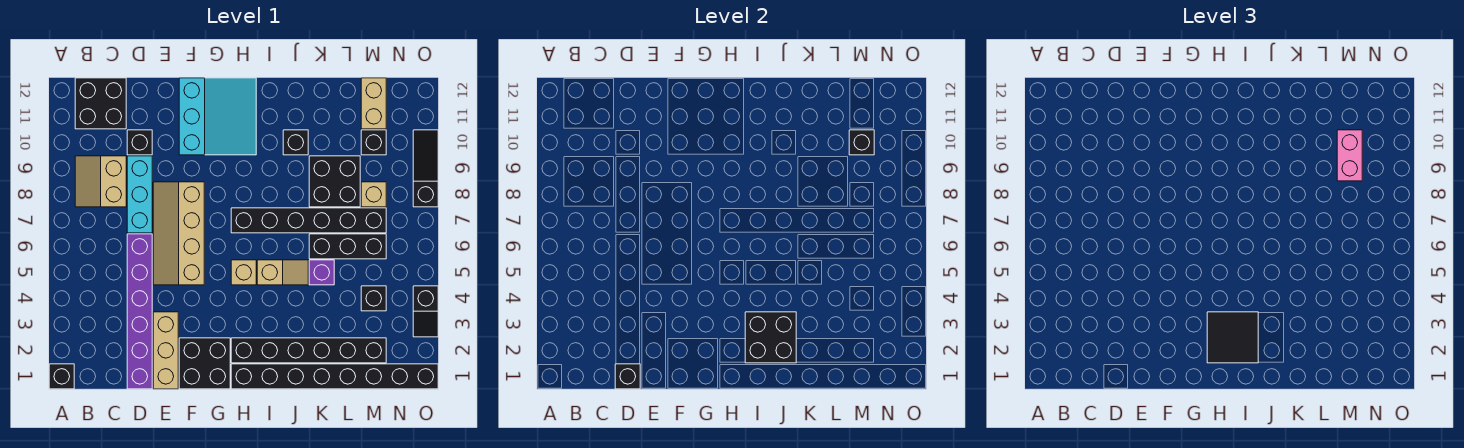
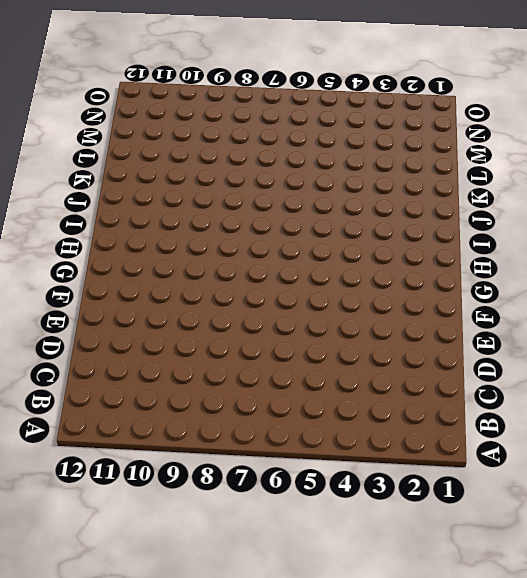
none -> black 1x1 brick [49,364,74,389]
none -> tan 2x2 slope [75,156,126,207]
none -> black 2x2 brick [75,78,126,129]
none -> purple 1x6 brick [127,234,152,389]

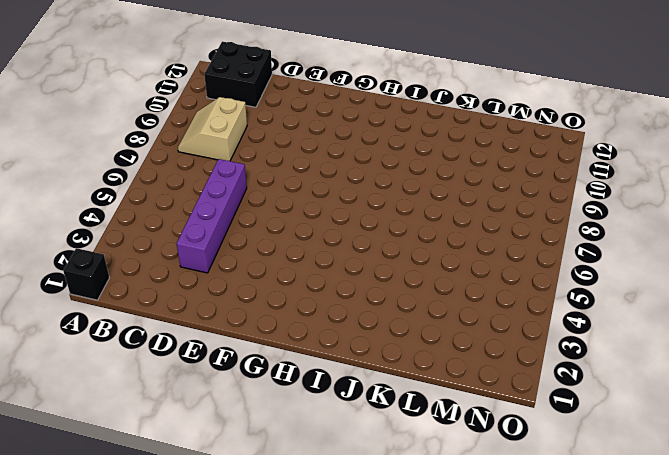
purple 1x4 brick [177,159,247,273] -> purple 1x6 brick [127,234,152,389]
none -> cyan 1x3 brick [127,156,152,233]
none -> black 1x1 brick [127,130,152,155]
none -> tan 1x3 brick [153,312,178,389]
none -> tan 2x4 slope [153,182,204,285]

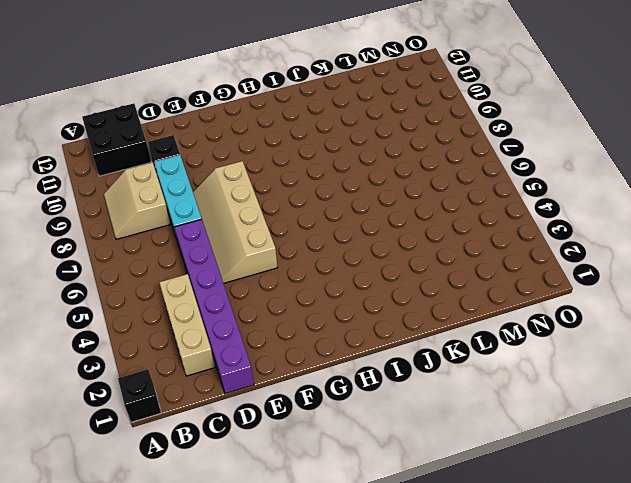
tan 1x3 brick [159,274,215,376] -> tan 1x3 brick moved to [153,312,178,389]
none -> black 2x2 brick [179,338,230,389]
none -> cyan 3x3 slope [179,78,256,155]
none -> black 1x8 brick [231,364,438,389]
none -> black 1x6 brick [231,338,386,363]

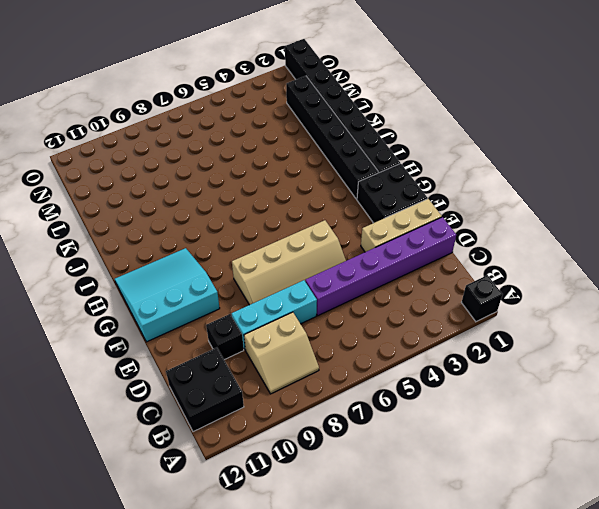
none -> tan 1x1 brick [231,260,256,285]
none -> black 1x6 brick [231,208,386,233]
none -> tan 1x2 slope [257,260,308,285]
none -> black 1x1 brick [283,130,308,155]

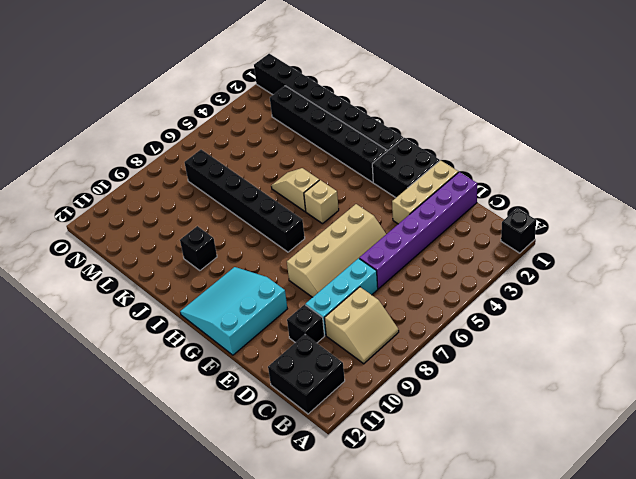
none -> purple 1x1 brick [309,260,334,285]
none -> black 1x3 brick [309,234,386,259]
none -> black 2x2 brick [309,156,360,207]
none -> black 1x1 brick [361,286,386,311]

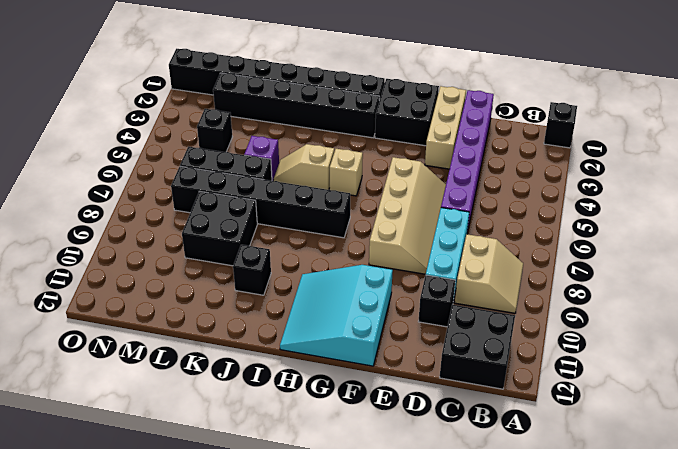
none -> tan 1x1 brick [361,182,386,207]
none -> black 1x1 brick [361,130,386,155]
none -> tan 1x2 brick [361,78,386,129]
none -> black 1x2 slope [413,286,438,337]

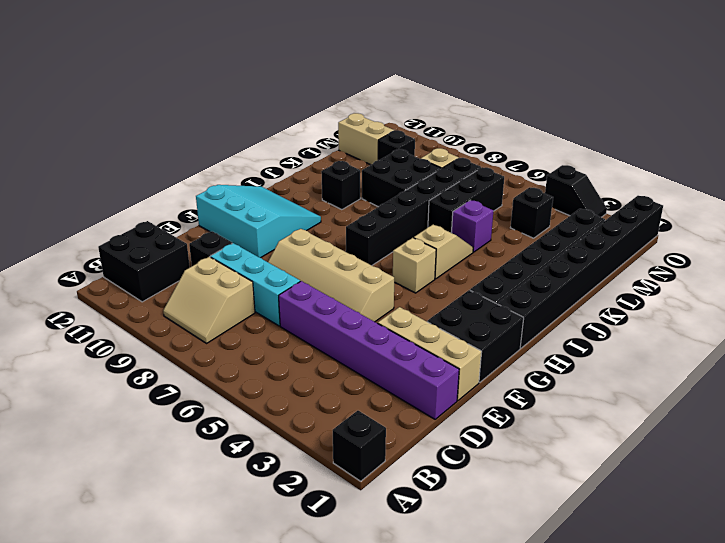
none -> black 1x3 slope [413,130,438,207]
none -> black 1x1 brick [615,364,640,389]
none -> black 2x2 brick [745,312,796,363]
none -> black 1x1 brick [849,130,874,155]

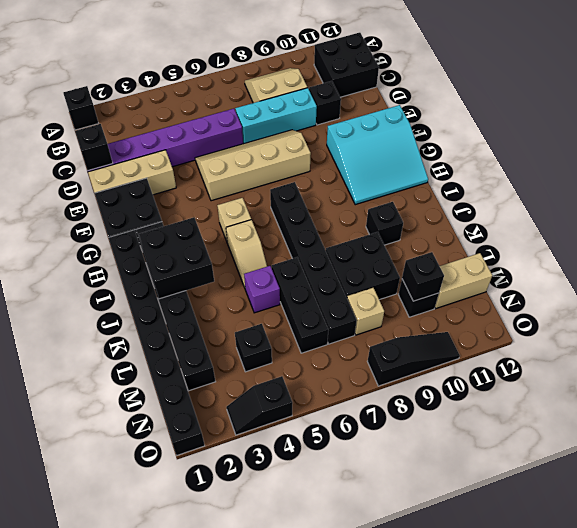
none -> black 2x2 tile [1207,312,1258,363]
none -> pink 1x2 brick [1337,130,1362,181]

